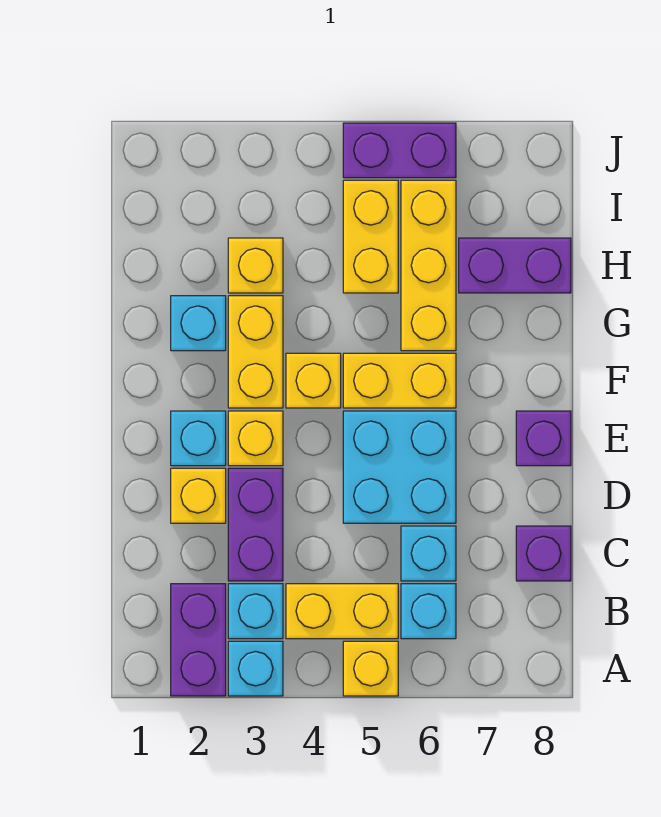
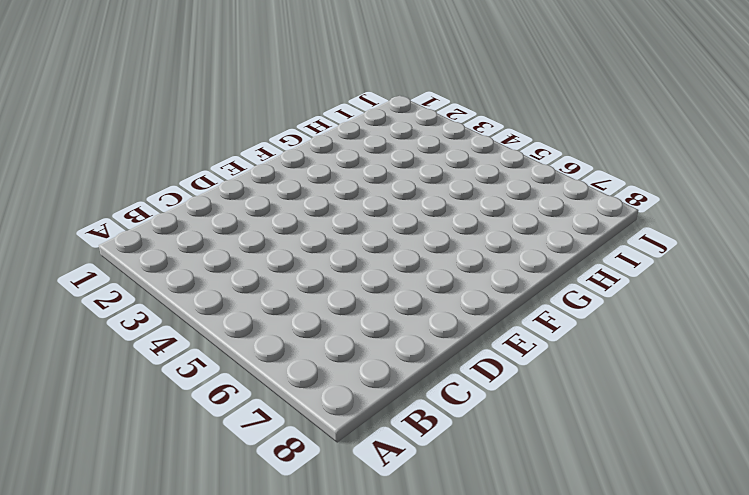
none -> purple 1x2 brick [171,584,226,696]
none -> cyan 1x1 brick [228,641,283,696]
none -> yellow 1x1 brick [343,641,398,696]

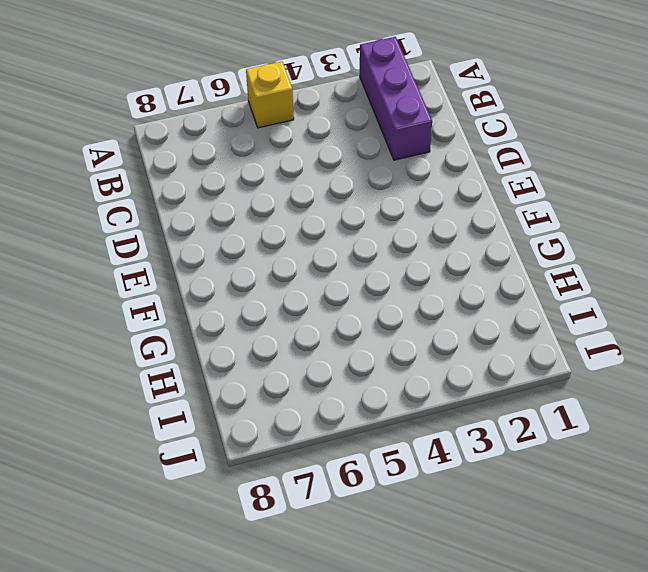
purple 1x3 brick [360,37,432,160] -> purple 1x2 brick [171,584,226,696]
none -> cyan 1x1 brick [228,641,283,696]
none -> cyan 1x1 brick [228,584,283,639]
none -> yellow 1x2 brick [286,584,398,639]

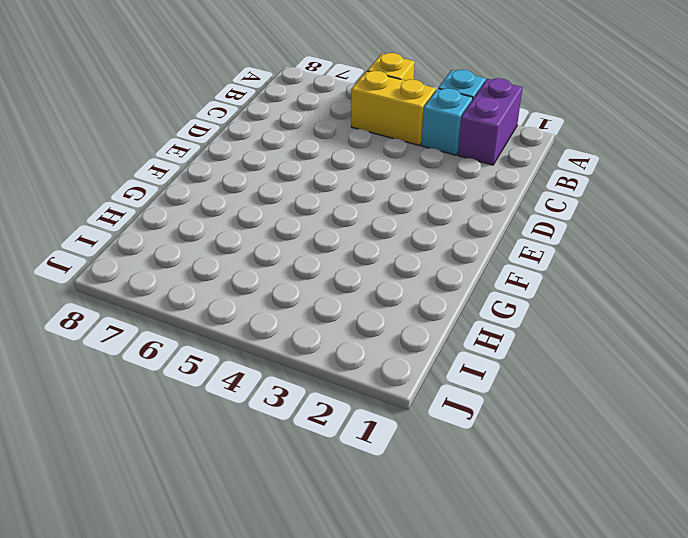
none -> cyan 1x1 brick [401,584,456,639]
none -> purple 1x2 brick [228,468,283,581]
none -> cyan 1x1 brick [401,526,456,581]

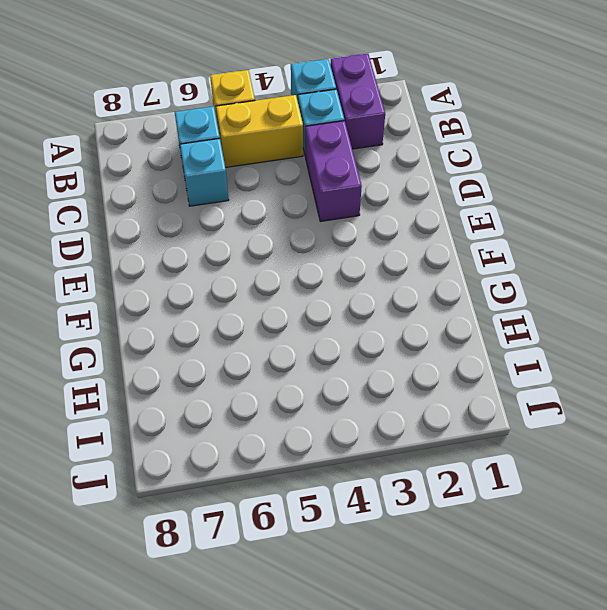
none -> purple 1x1 brick [516,526,571,581]
none -> yellow 1x1 brick [171,468,226,523]
none -> cyan 2x2 brick [343,411,456,523]

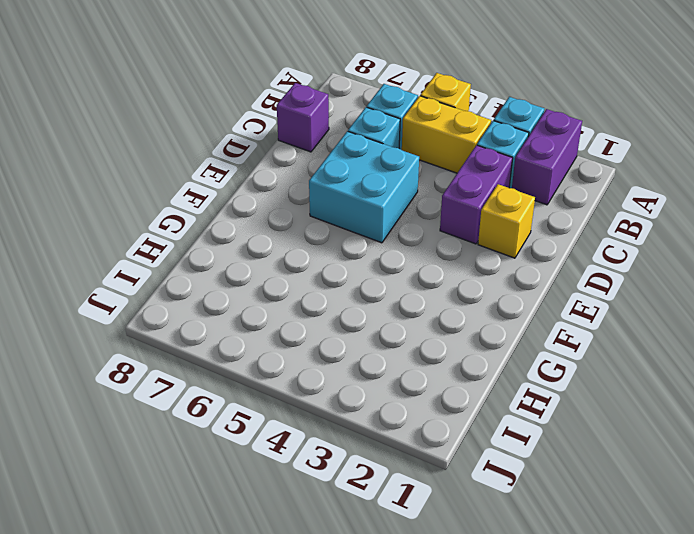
none -> cyan 1x1 brick [171,411,226,466]
none -> yellow 1x1 brick [228,411,283,466]
none -> purple 1x1 brick [516,411,571,466]

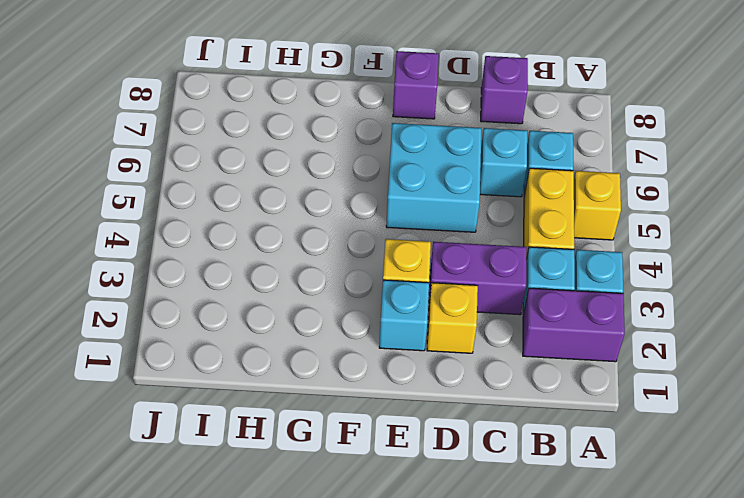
none -> yellow 1x2 brick [228,296,283,408]
none -> yellow 1x1 brick [286,353,341,408]
none -> yellow 1x2 brick [343,353,456,408]

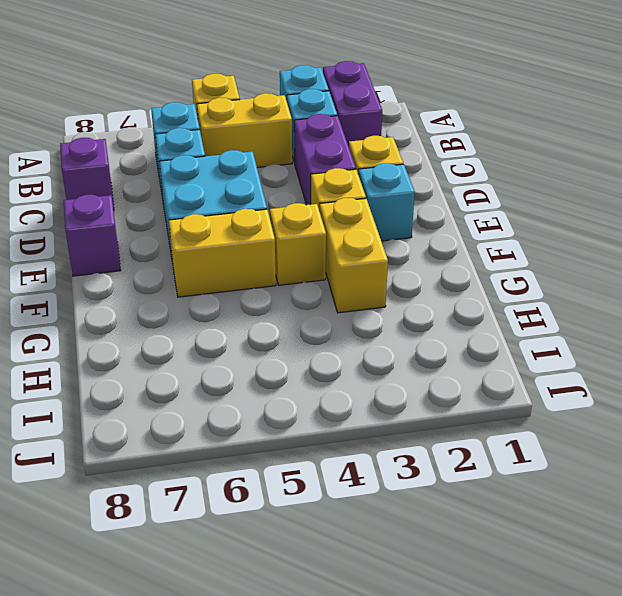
none -> cyan 1x1 brick [171,296,226,351]
none -> yellow 1x3 brick [401,180,456,351]
none -> yellow 1x1 brick [228,238,283,293]

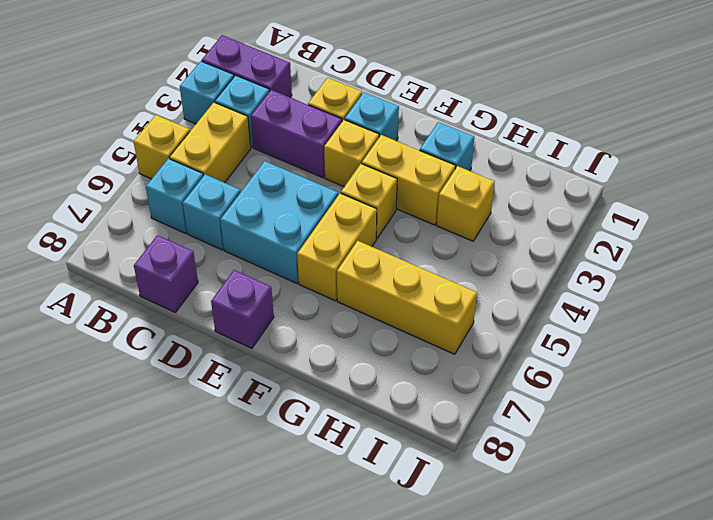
none -> yellow 1x2 brick [343,180,398,293]
none -> purple 1x2 brick [459,238,571,293]
none -> purple 1x2 brick [343,123,456,178]

